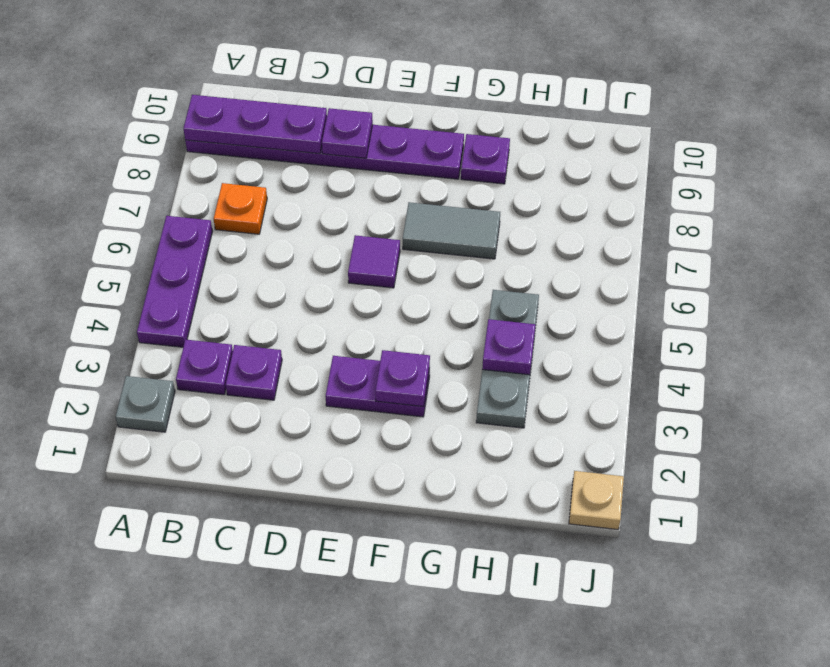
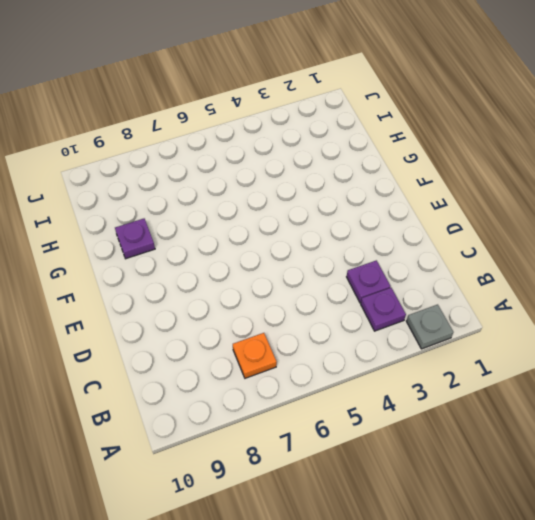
none -> purple 1x3 plate [137,216,212,347]
none -> purple 1x6 plate [185,125,464,179]
none -> purple 1x2 plate [325,356,430,417]

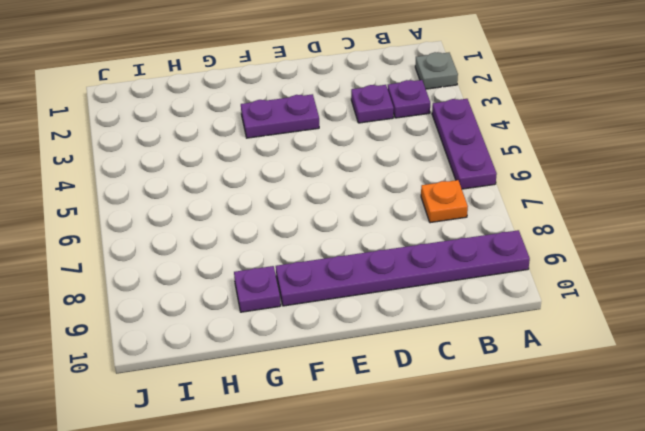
none -> purple 1x1 tile [348,235,400,288]
none -> grey 1x2 tile [403,202,500,259]
none -> grey 1x3 plate [476,290,539,428]

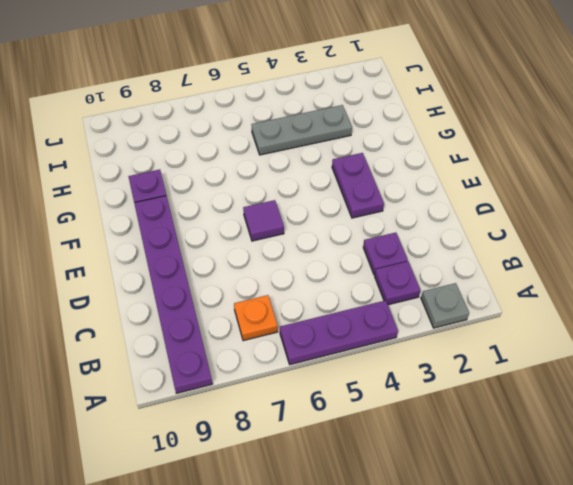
none -> grey 1x2 tile [403,202,500,259]
none -> tan 1x1 plate [569,471,624,530]
none -> purple 1x3 plate [183,95,327,154]

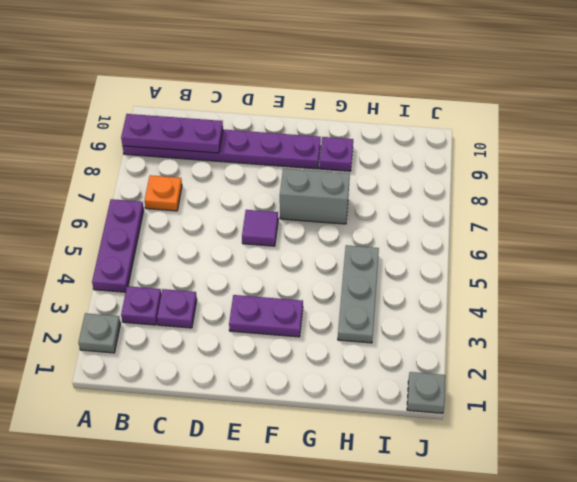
grey 1x2 brick [280,169,350,224] -> grey 1x2 tile [403,202,500,259]
grey 1x1 plate [407,372,445,413] -> tan 1x1 plate [569,471,624,530]
none -> purple 1x1 plate [322,108,373,158]
none -> purple 1x1 plate [375,350,430,407]
none -> purple 1x1 plate [482,319,536,375]

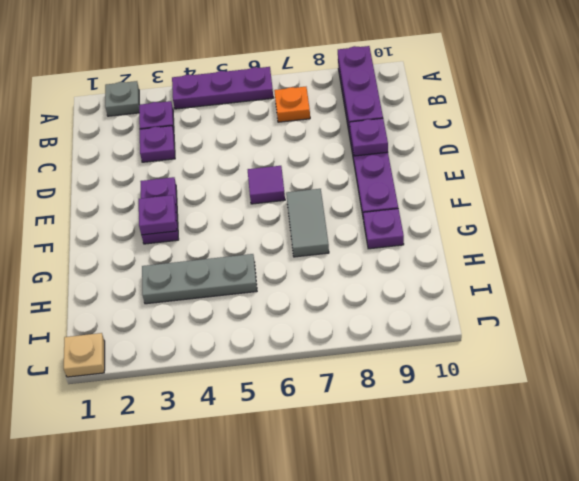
none -> purple 1x1 plate [482,319,536,375]

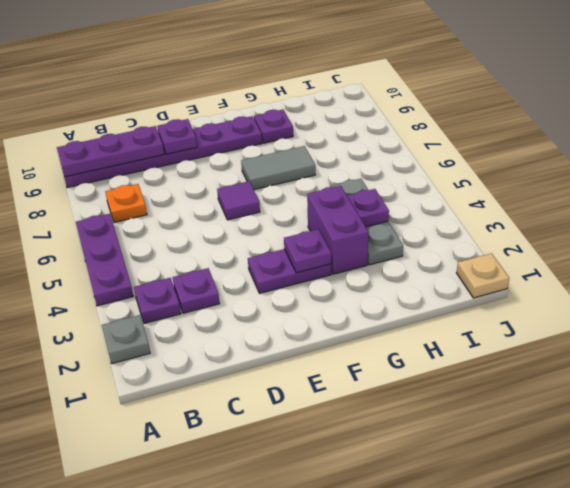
purple 1x2 brick [307,186,369,274] -> none

